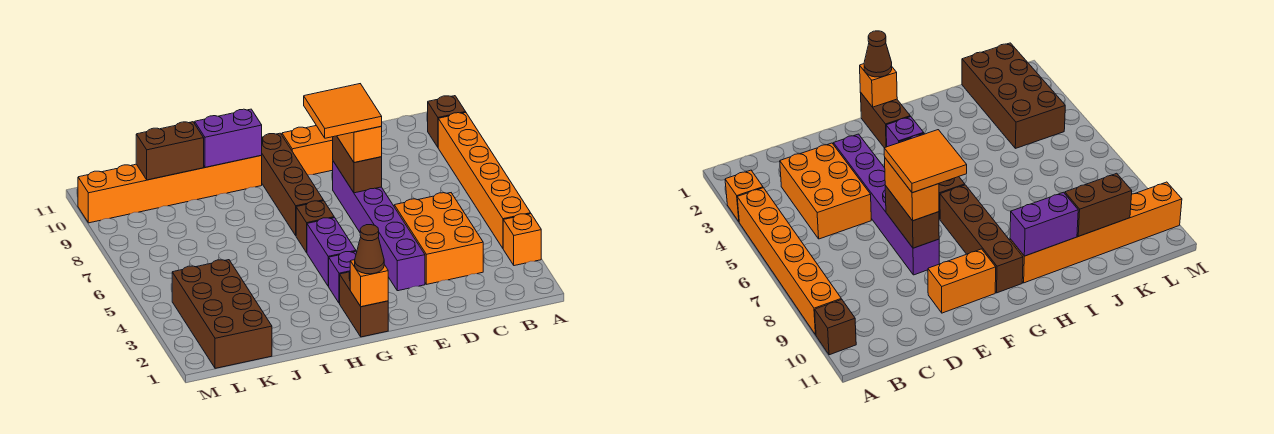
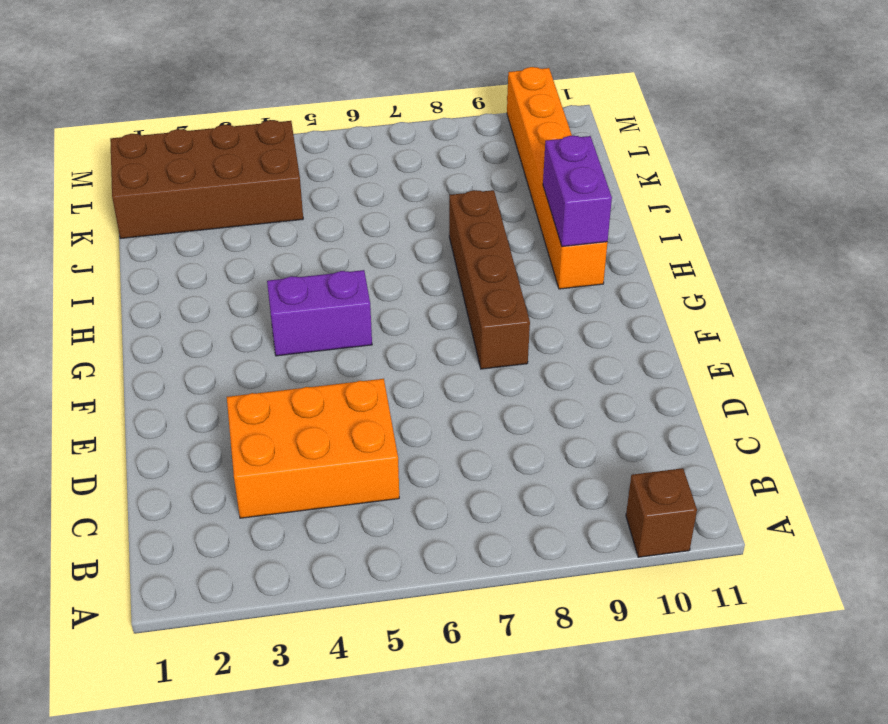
brown 1x4 brick [449,190,530,369] -> brown 1x4 brick turned to [261,133,323,235]
none -> orange 1x1 brick [503,214,541,266]
none -> orange 1x6 brick [438,113,531,248]
none -> purple 1x6 brick [333,161,425,291]

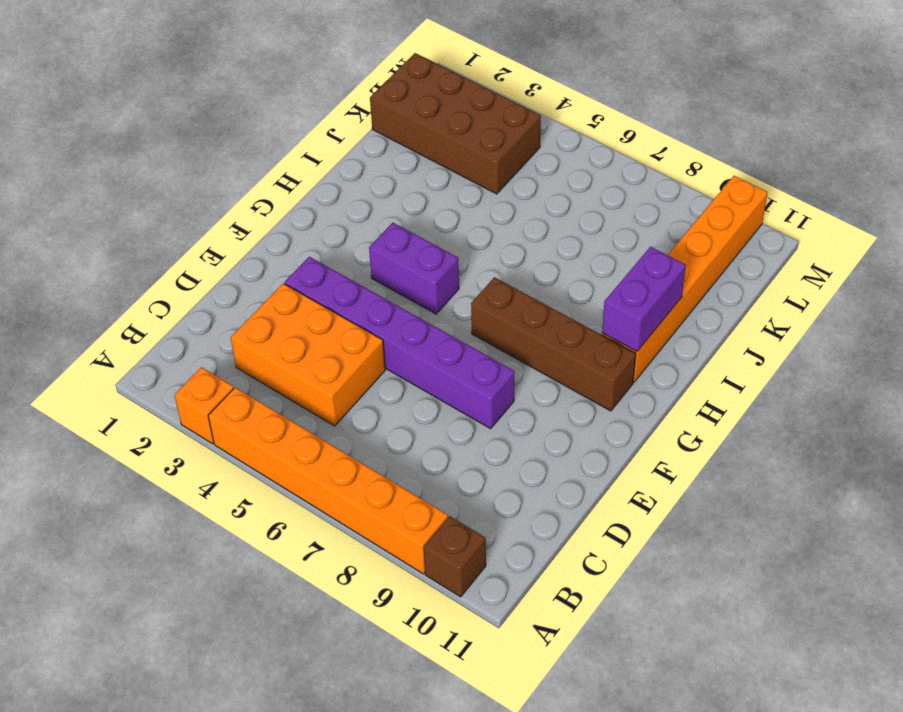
none -> orange 1x2 brick [282,126,333,175]
none -> brown 1x2 brick [340,272,388,337]
none -> purple 1x1 brick [329,251,357,303]

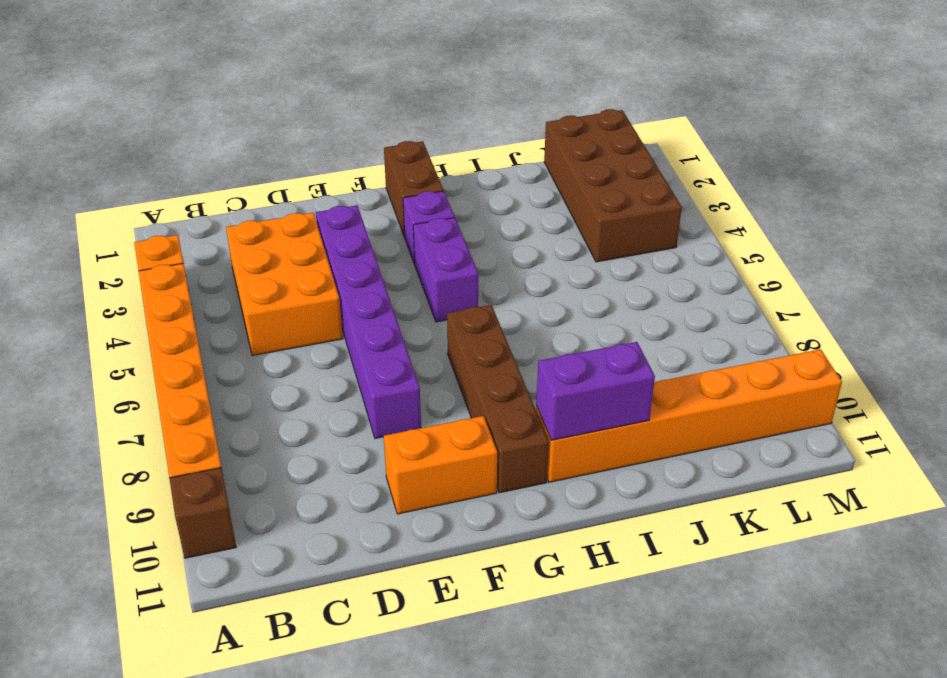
none -> brown 1x1 brick [296,201,334,252]
none -> brown 1x2 brick [333,136,382,193]
none -> orange 1x1 brick [350,260,388,307]

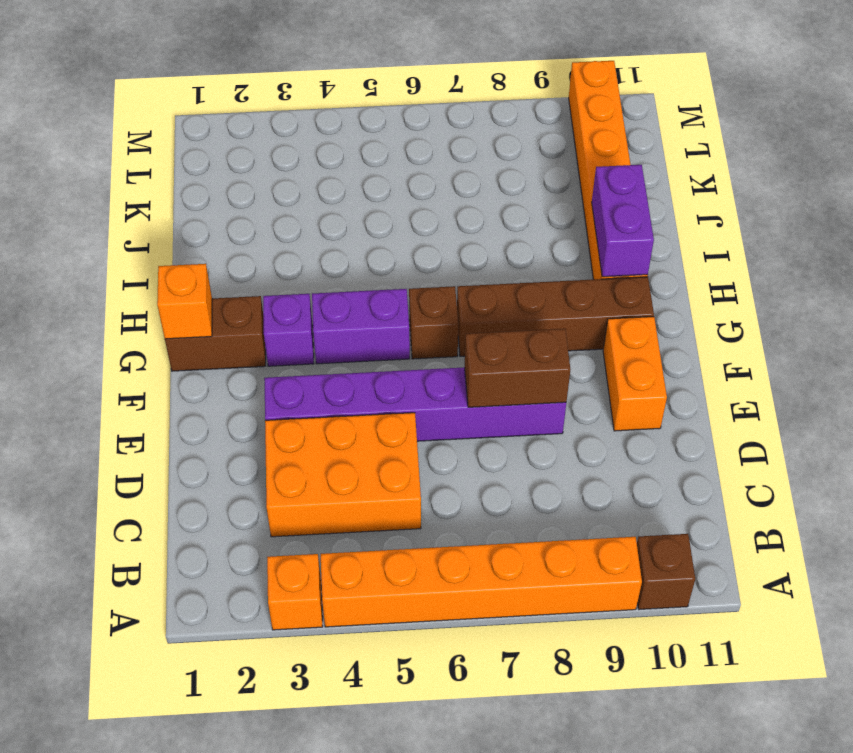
none -> brown 2x4 brick [172,260,272,368]
none -> brown 1x2 brick [136,122,204,180]
none -> orange 1x2 brick [337,127,382,163]

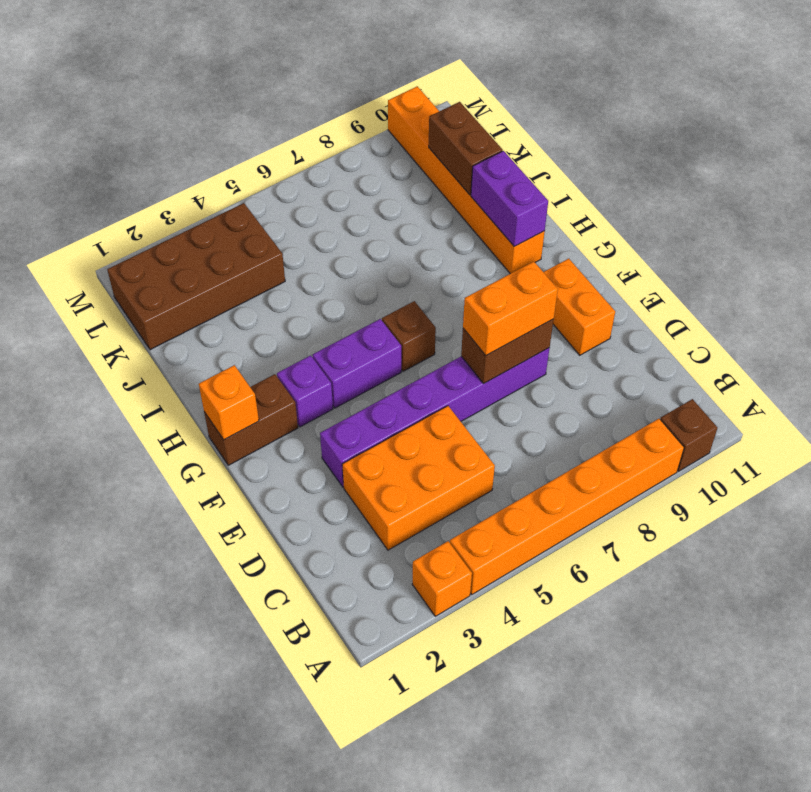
none -> brown 1x4 brick [261,133,323,235]
none -> brown 1x1 cone [355,225,384,274]
none -> orange 2x2 tile [304,84,382,138]

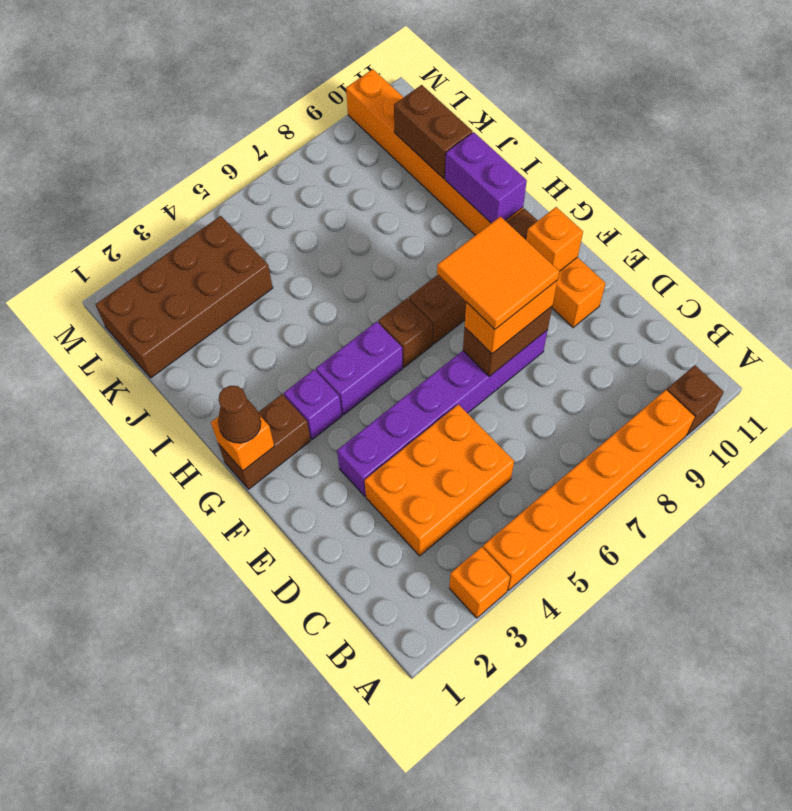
orange 1x1 brick [526,207,583,271] -> none

